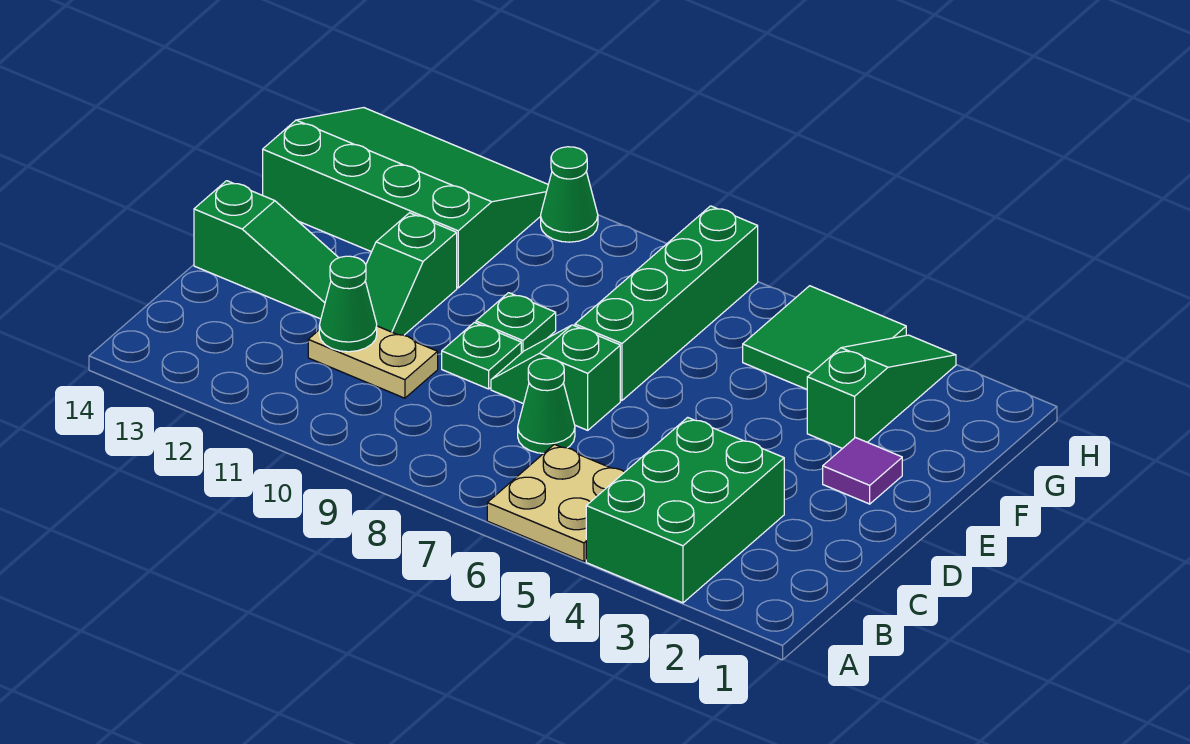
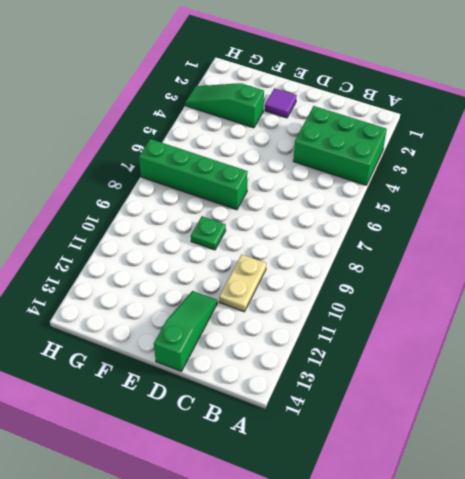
none -> tan 2x2 plate [487,444,624,561]
none -> green 1x1 cone [518,358,575,453]
none -> green 1x2 slope [491,325,620,430]

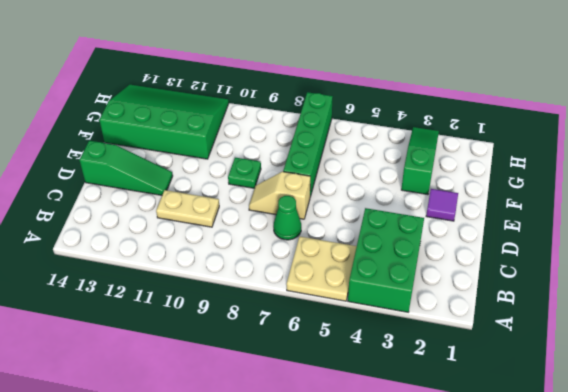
tan 1x2 slope [249,172,310,219] -> green 1x2 slope [491,325,620,430]
none -> green 1x1 plate [442,323,521,389]
none -> green 1x2 slope [365,213,457,335]
none -> green 2x2 tile [743,286,906,389]

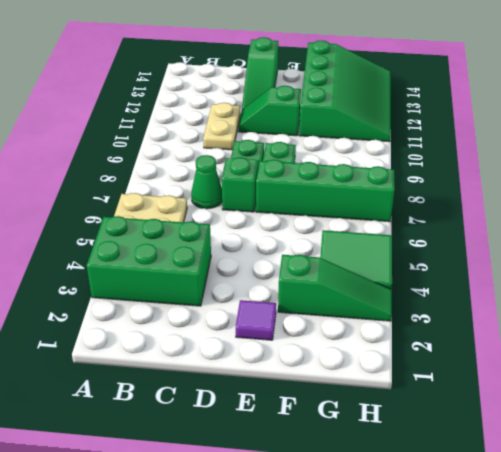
none -> green 1x1 cone [541,147,598,242]
none -> green 1x1 cone [319,256,377,352]

